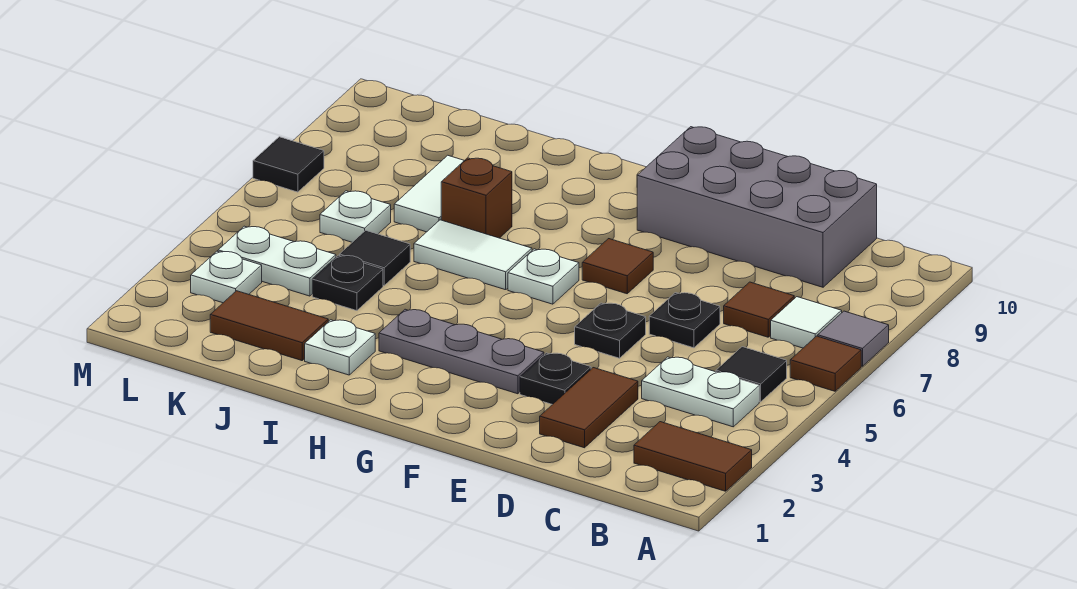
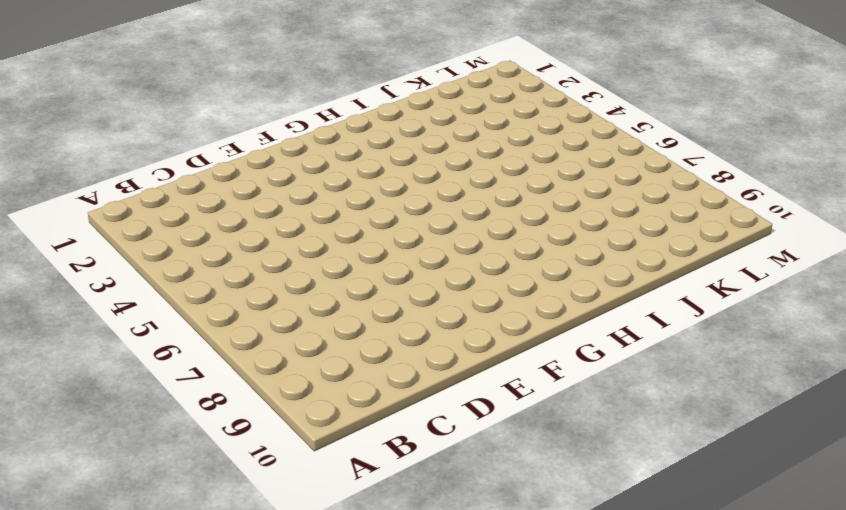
none -> brown 1x2 tile [634,422,752,491]
none -> brown 1x1 tile [790,336,861,391]
none -> grey 1x1 tile [818,311,889,366]

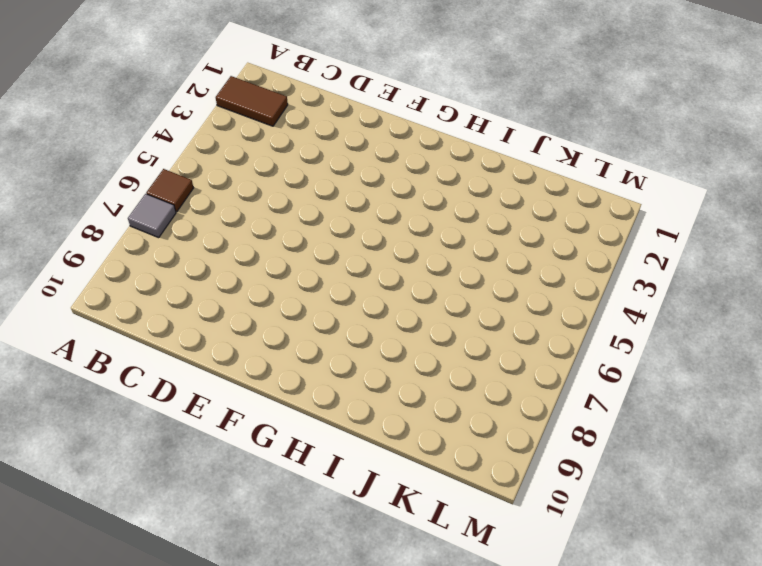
none -> white 1x2 plate [642,357,759,427]
none -> black 1x1 tile [716,347,787,402]
none -> white 1x1 tile [771,297,842,348]

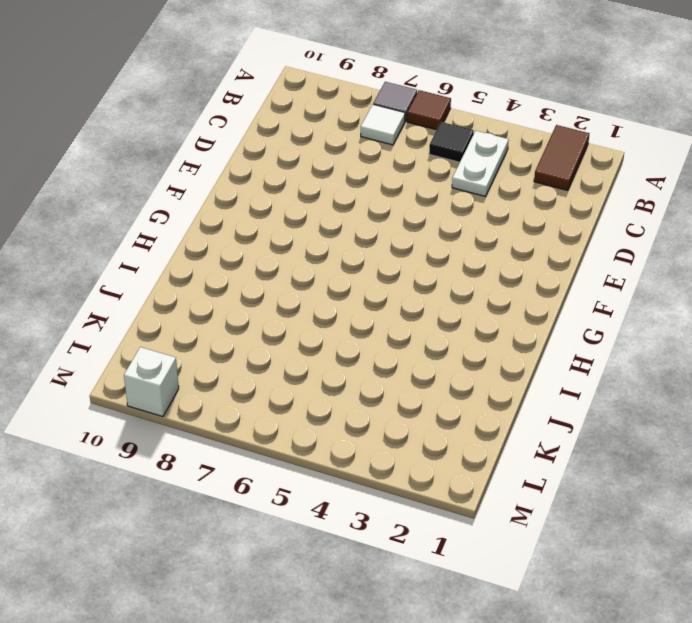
white 1x1 brick [124,347,179,417] -> none
none -> brown 1x1 tile [724,282,794,337]
none -> grey 2x4 brick [637,127,877,287]
none -> brown 1x2 tile [540,368,638,448]

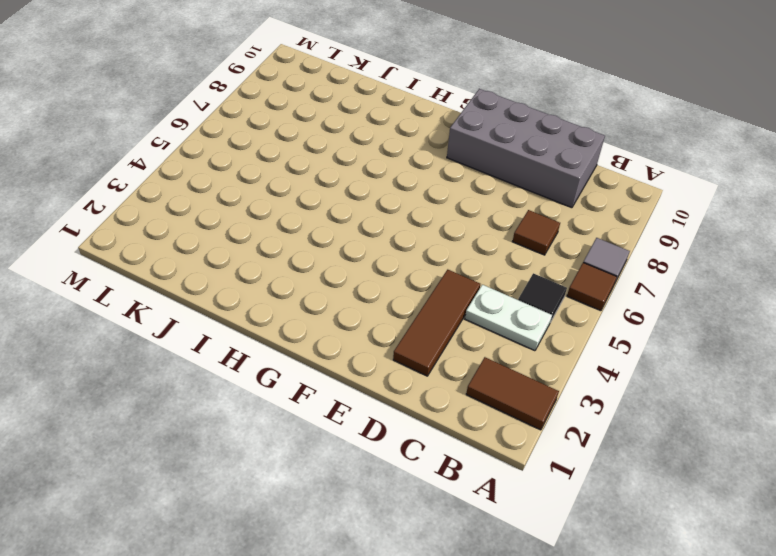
brown 1x3 tile [393,270,480,376] -> brown 1x2 tile [540,368,638,448]
none -> white 1x1 tile [771,297,842,348]
none -> black 1x1 plate [649,293,720,348]
none -> black 1x1 plate [520,353,591,405]

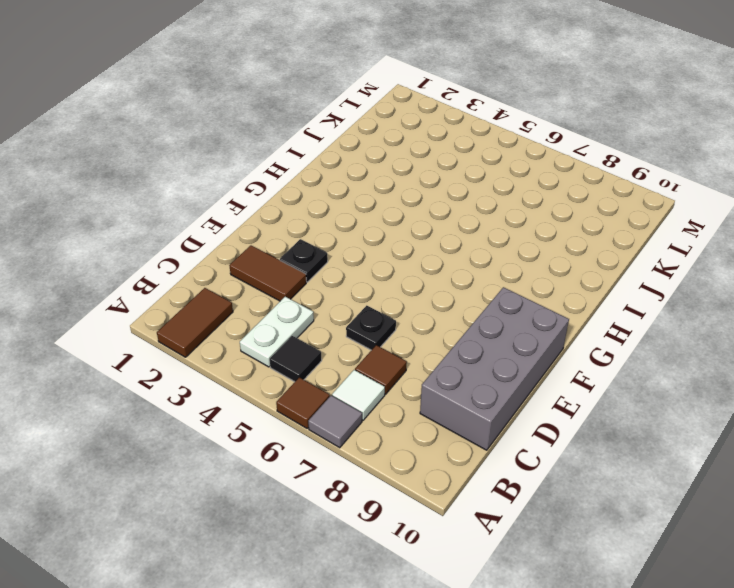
none -> black 1x1 plate [575,303,646,358]
none -> grey 1x3 plate [379,309,544,394]
none -> brown 1x1 tile [582,239,653,294]

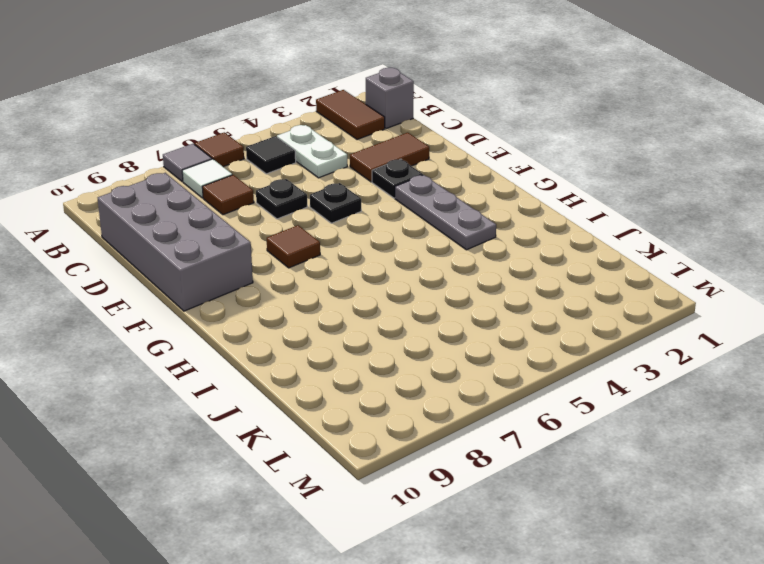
grey 1x1 brick [366,68,414,129] -> none
none -> white 1x1 plate [508,249,579,304]
none -> white 1x2 tile [414,220,532,290]
none -> white 1x1 plate [305,320,375,375]

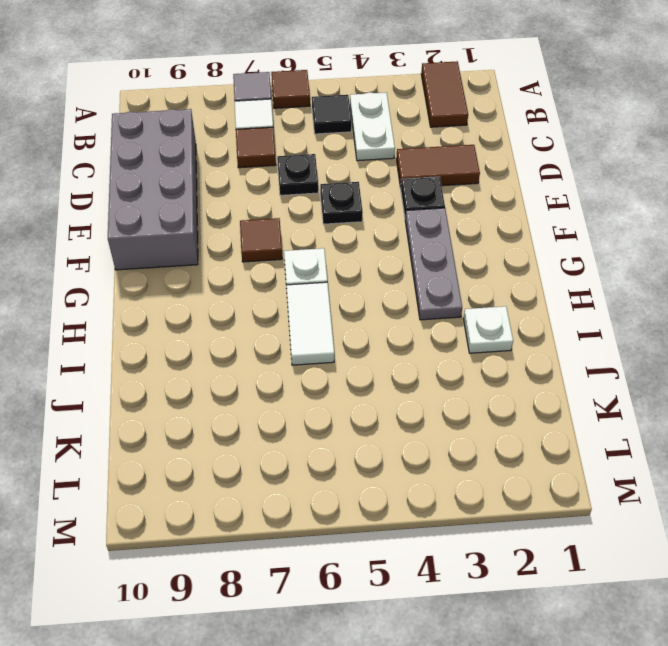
none -> brown 1x1 brick [441,158,512,238]
none -> brown 1x2 tile [210,291,328,361]
none -> black 1x1 plate [312,255,383,311]

